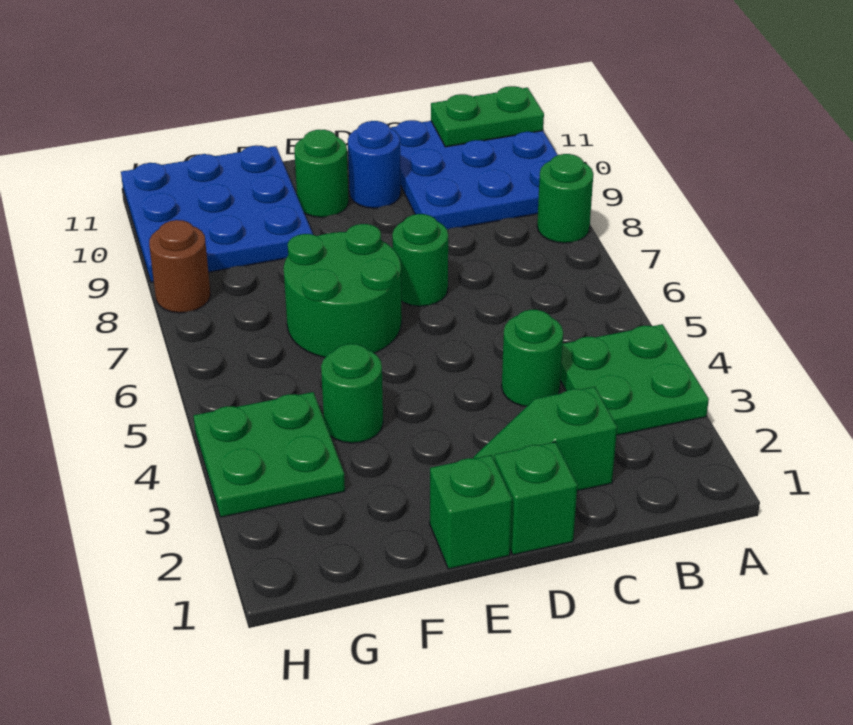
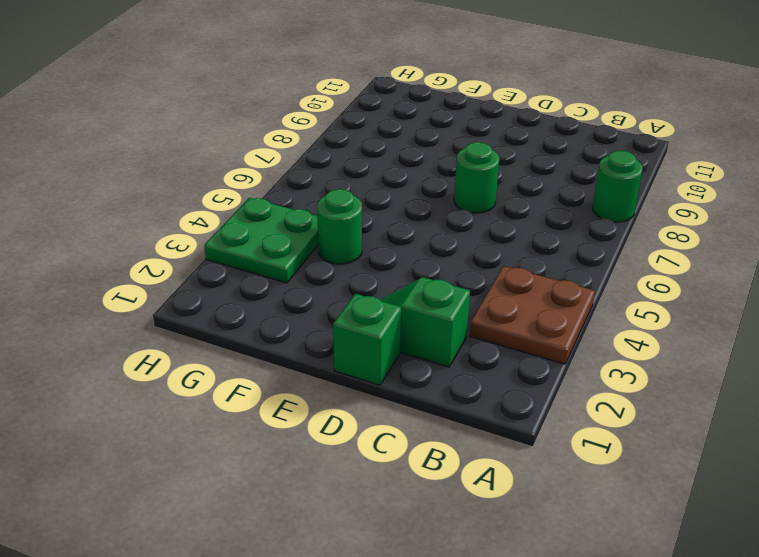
brown 2x2 plate [470,266,595,364] -> green 2x2 plate [560,324,709,435]
none -> blue 3x3 plate [390,120,558,230]
none -> green 1x1 round brick [502,310,563,406]
none -> blue 1x1 round brick [348,121,401,208]

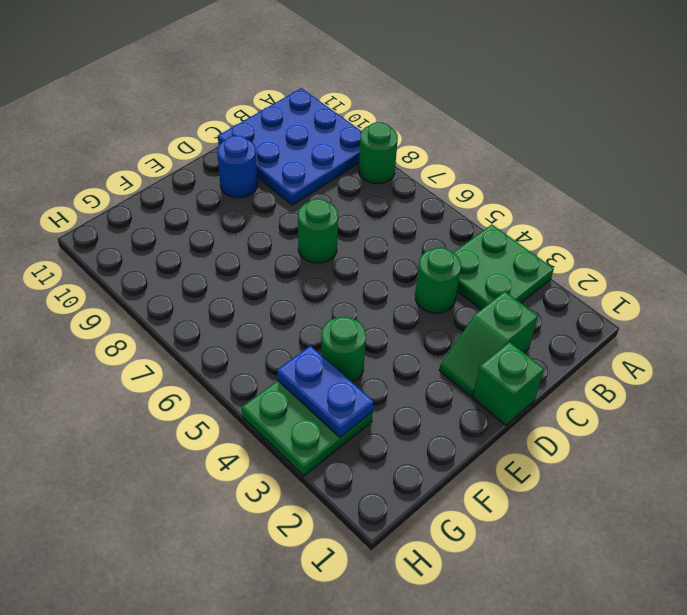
blue 1x2 plate [277,346,374,437] -> none
none -> green 1x1 brick [430,455,512,569]
none -> green 2x2 round brick [284,224,402,357]
none -> green 1x1 round brick [294,130,349,217]

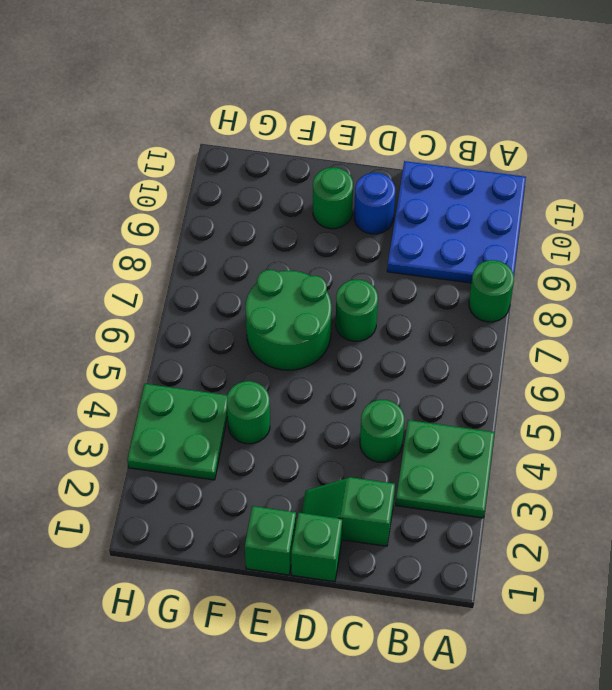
none -> blue 3x3 plate [121,145,313,282]
none -> brown 1x1 round brick [149,220,211,313]
none -> green 1x2 plate [431,86,544,147]

